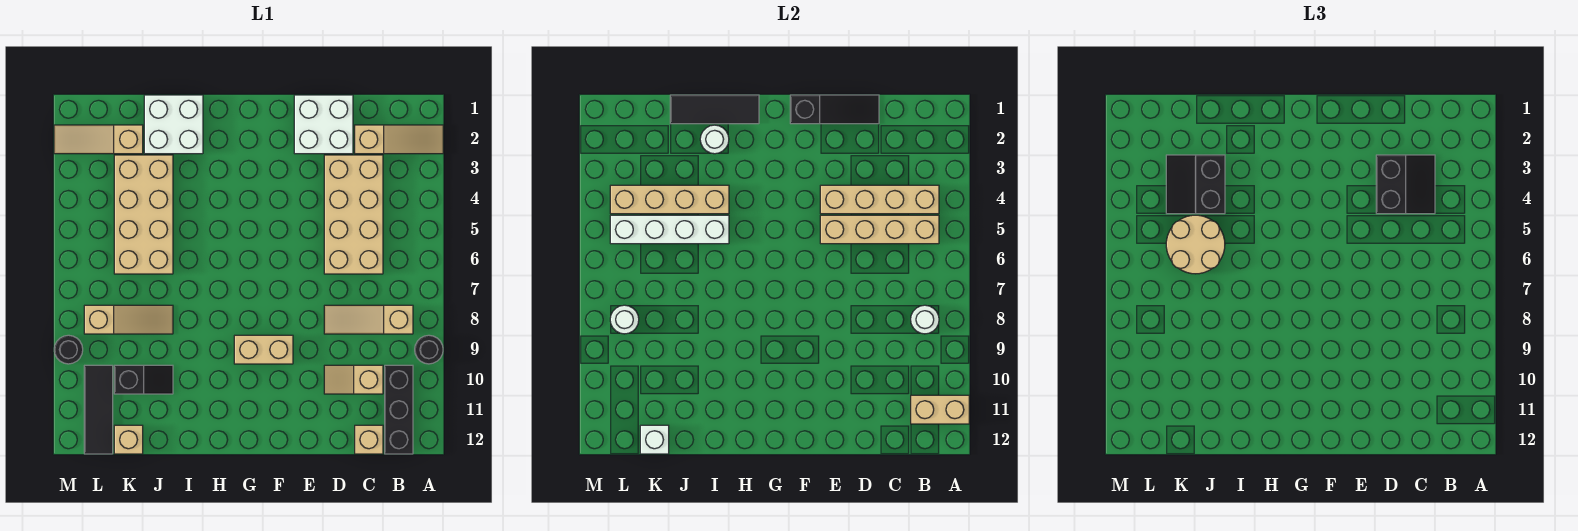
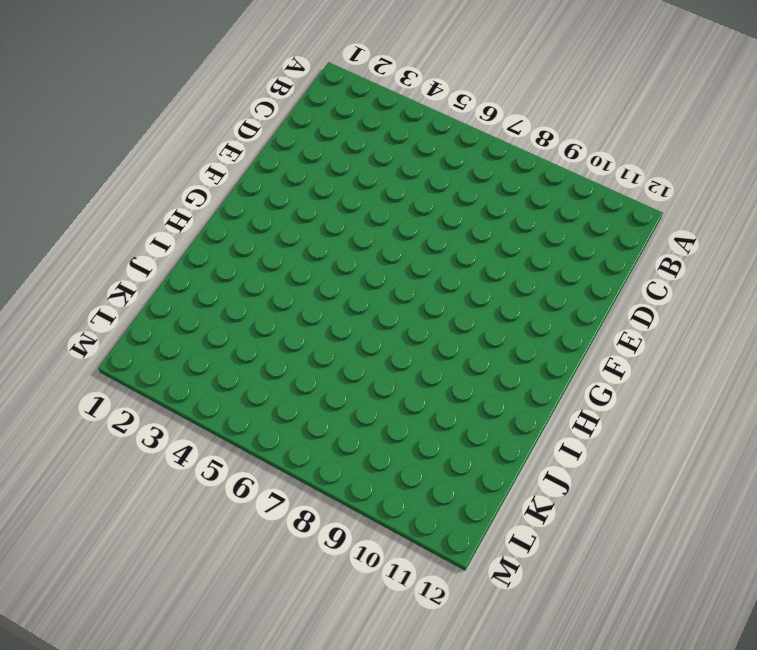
none -> tan 1x3 slope [355,125,443,154]
none -> black 1x1 round brick [415,335,443,364]
none -> tan 1x3 slope [324,305,413,334]
none -> black 1x3 brick [385,365,413,454]

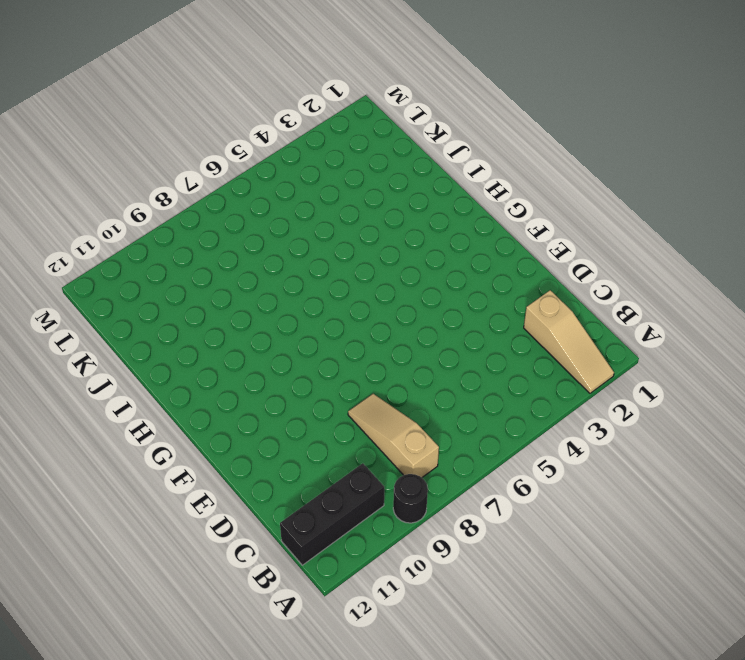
none -> tan 2x4 brick [324,155,383,274]
none -> tan 1x2 slope [324,365,383,394]
none -> tan 1x1 brick [355,425,383,454]
none -> white 2x2 brick [294,95,353,154]

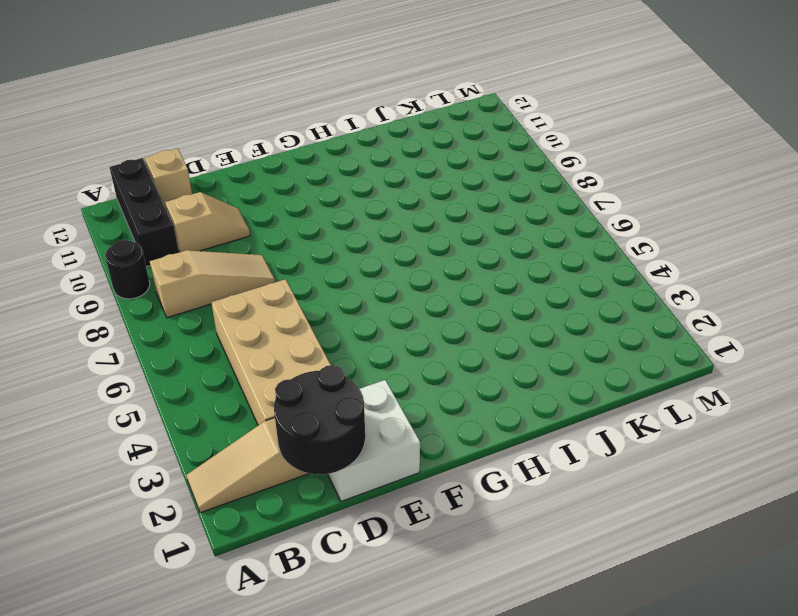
black 2x2 round brick [274,365,365,474] -> black 1x3 slope [790,95,879,124]
none -> tan 1x2 brick [234,335,293,364]
none -> white 2x2 brick [144,95,203,154]
none -> tan 2x4 brick [114,155,173,274]
none -> tan 1x3 slope [84,305,173,334]

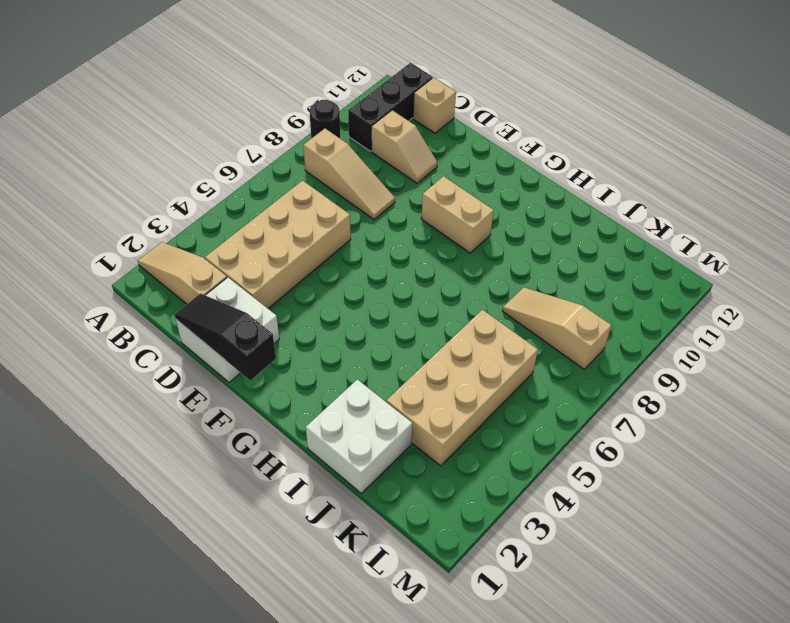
none -> black 1x2 slope [114,365,173,394]
none -> tan 1x3 slope [54,125,143,154]
none -> tan 1x1 brick [114,425,143,454]
none -> black 1x3 tile [84,365,113,454]

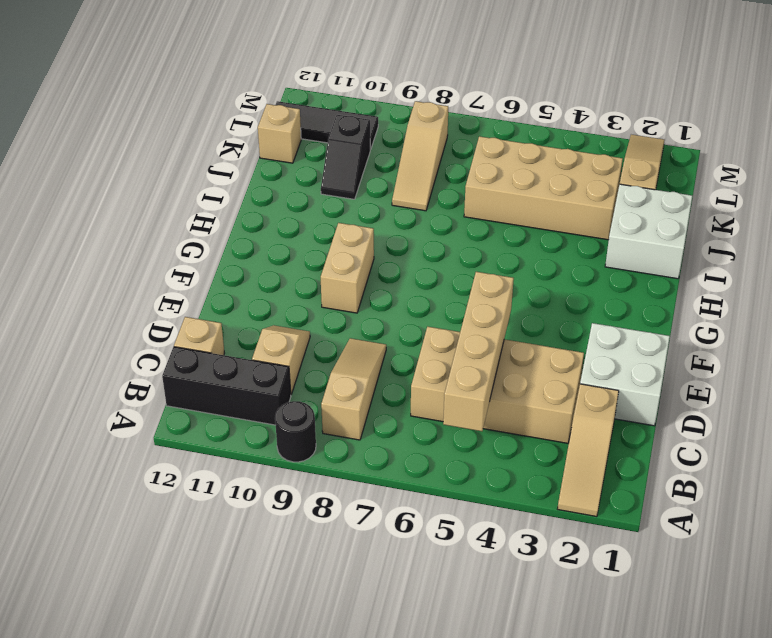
none -> black 1x1 round brick [54,335,83,364]
none -> tan 1x2 brick [911,395,969,424]
none -> tan 1x4 brick [820,185,939,214]
none -> white 1x1 round brick [911,305,939,334]

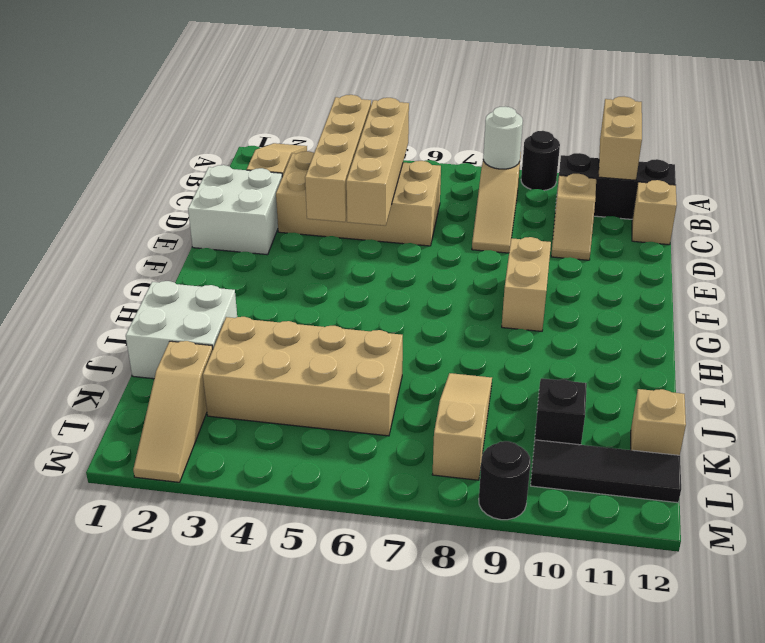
none -> black 1x3 slope [790,95,879,124]
none -> black 1x3 tile [670,95,759,124]
none -> white 1x1 round brick [700,125,729,154]
none -> tan 1x4 brick [610,185,729,214]

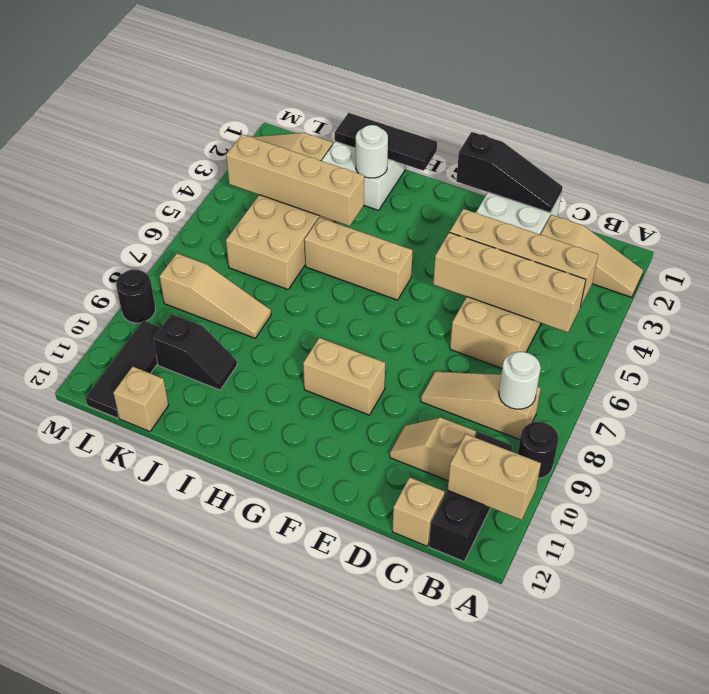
tan 1x3 brick [304,217,413,300] -> none
none -> white 1x4 brick [610,215,729,244]
none -> white 1x1 brick [640,425,669,454]
none -> white 1x1 round brick [610,305,639,334]
none -> black 2x2 slope [1376,155,1435,214]

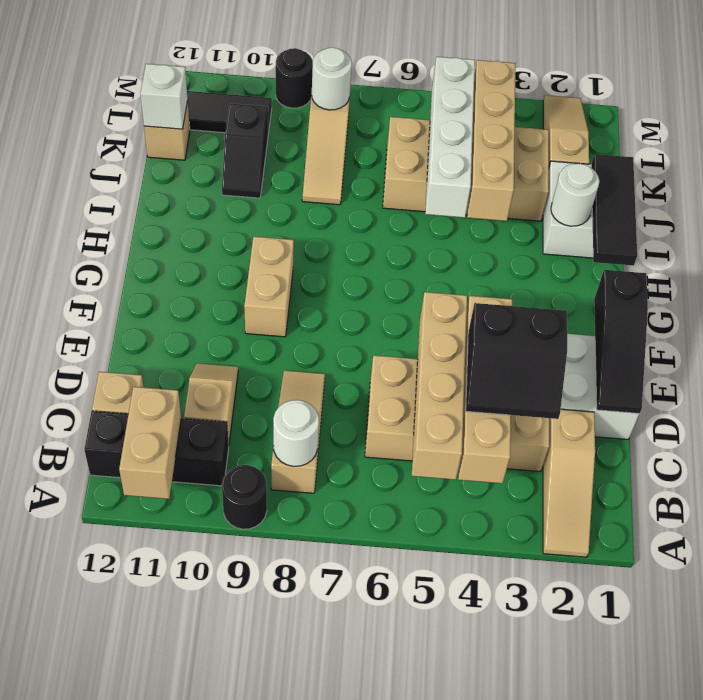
none -> black 2x2 slope [1166,155,1225,214]
none -> tan 2x2 round brick [1166,215,1225,274]

